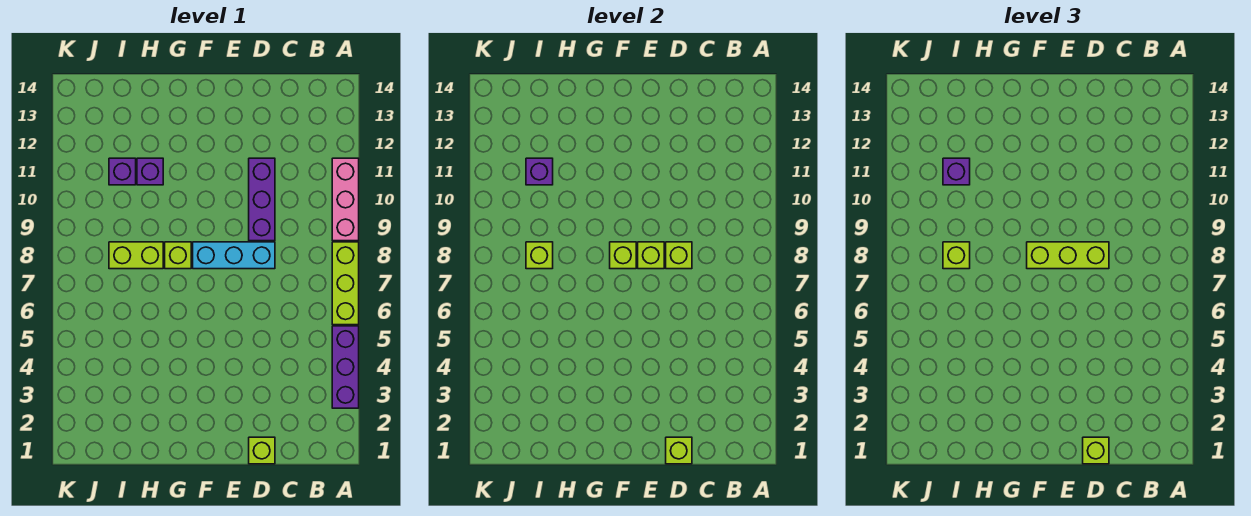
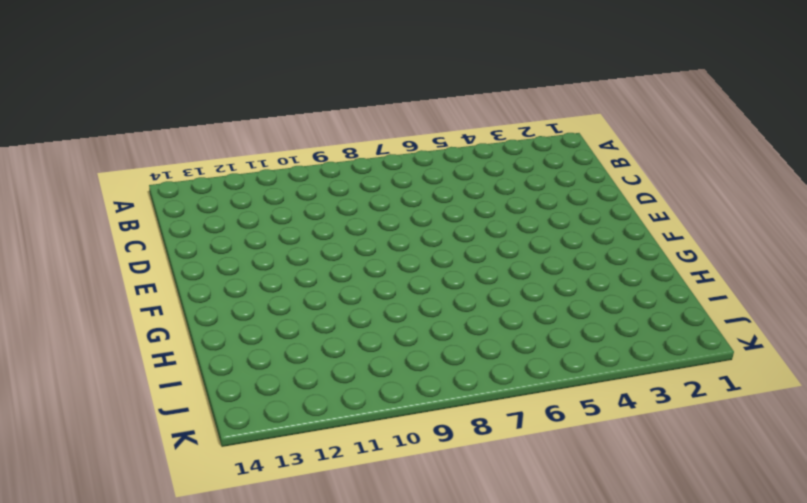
none -> purple 1x3 brick [332,326,359,408]
none -> lime 1x3 brick [332,242,359,325]
none -> pink 1x3 brick [332,158,359,241]

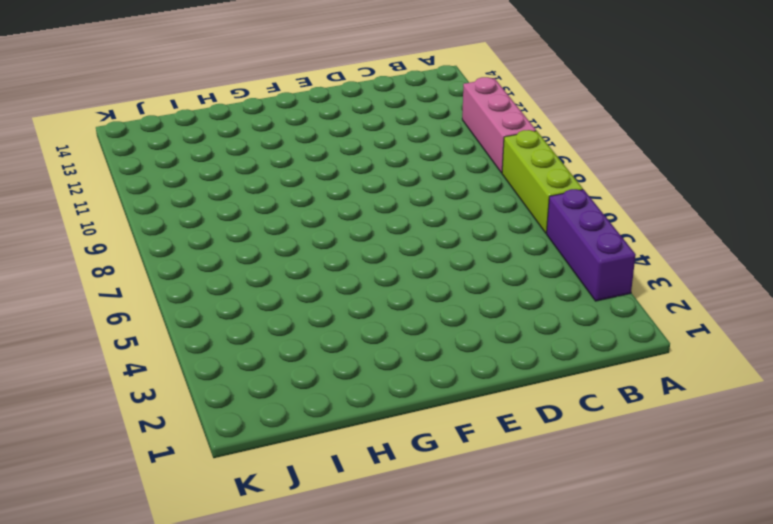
none -> lime 1x1 brick [249,437,275,464]
none -> cyan 1x3 brick [193,242,275,269]
none -> purple 1x3 brick [249,158,275,241]

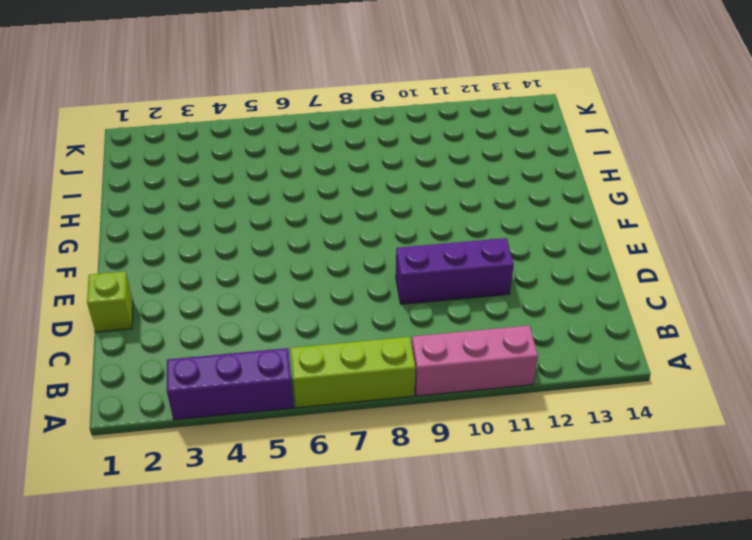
none -> cyan 1x3 brick [193,242,275,269]
none -> lime 1x1 brick [165,242,191,269]
none -> lime 1x2 brick [109,242,163,269]

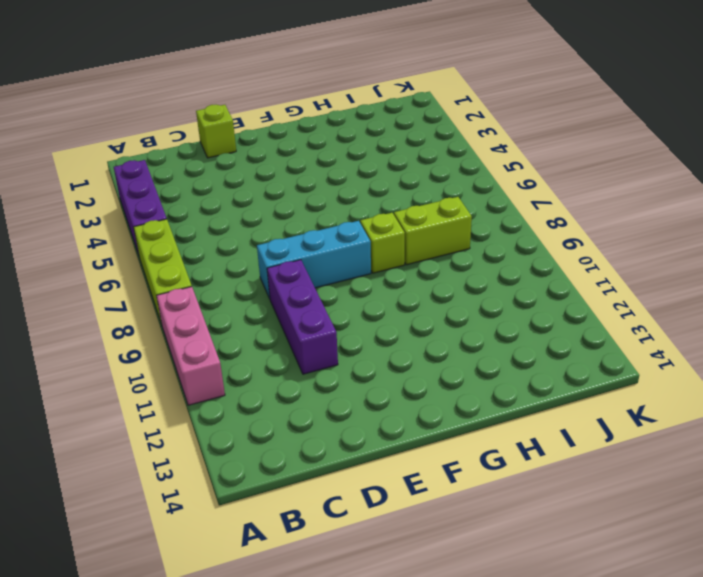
none -> purple 1x1 brick [137,158,163,185]
none -> purple 1x1 brick [109,158,136,185]
none -> lime 1x1 brick [666,437,692,464]

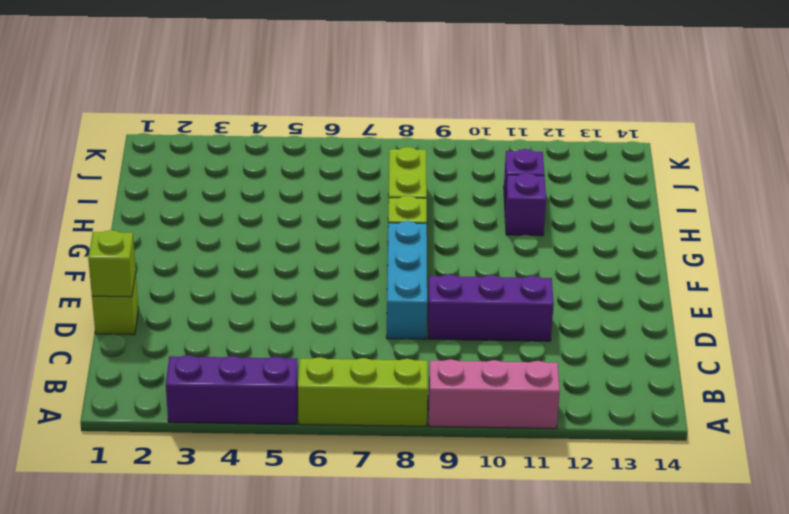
none -> lime 1x1 brick [666,242,692,269]
none -> lime 1x1 brick [638,242,664,269]
none -> lime 1x1 brick [610,242,636,269]

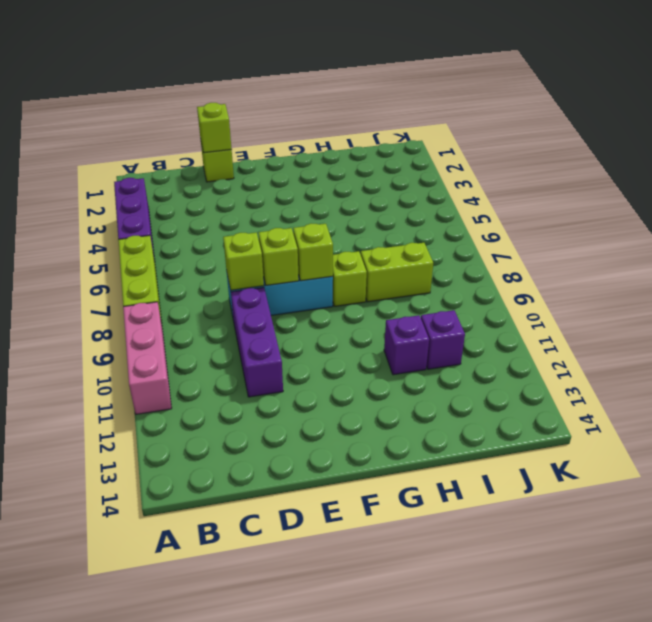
none -> lime 1x1 brick [526,242,553,269]
none -> purple 1x1 brick [526,158,553,185]
none -> lime 1x1 brick [1083,437,1109,464]

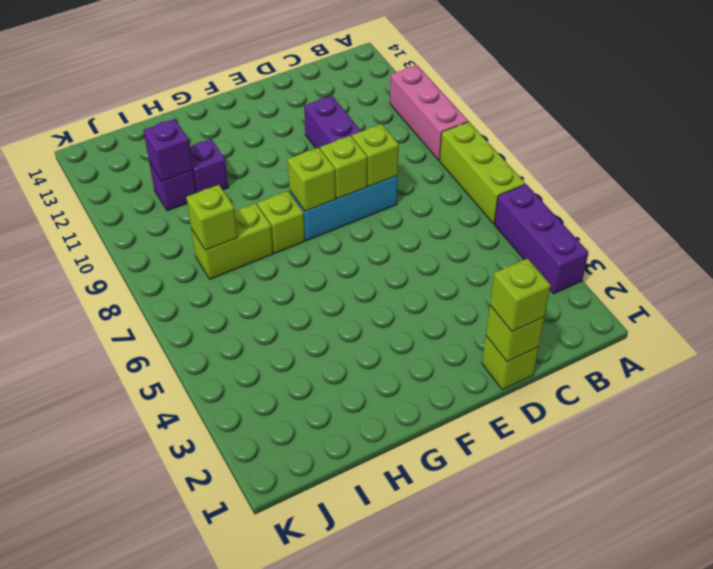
none -> lime 1x3 brick [1027,242,1109,269]
none -> lime 1x1 brick [943,242,970,269]
none -> purple 1x1 brick [943,158,970,185]

